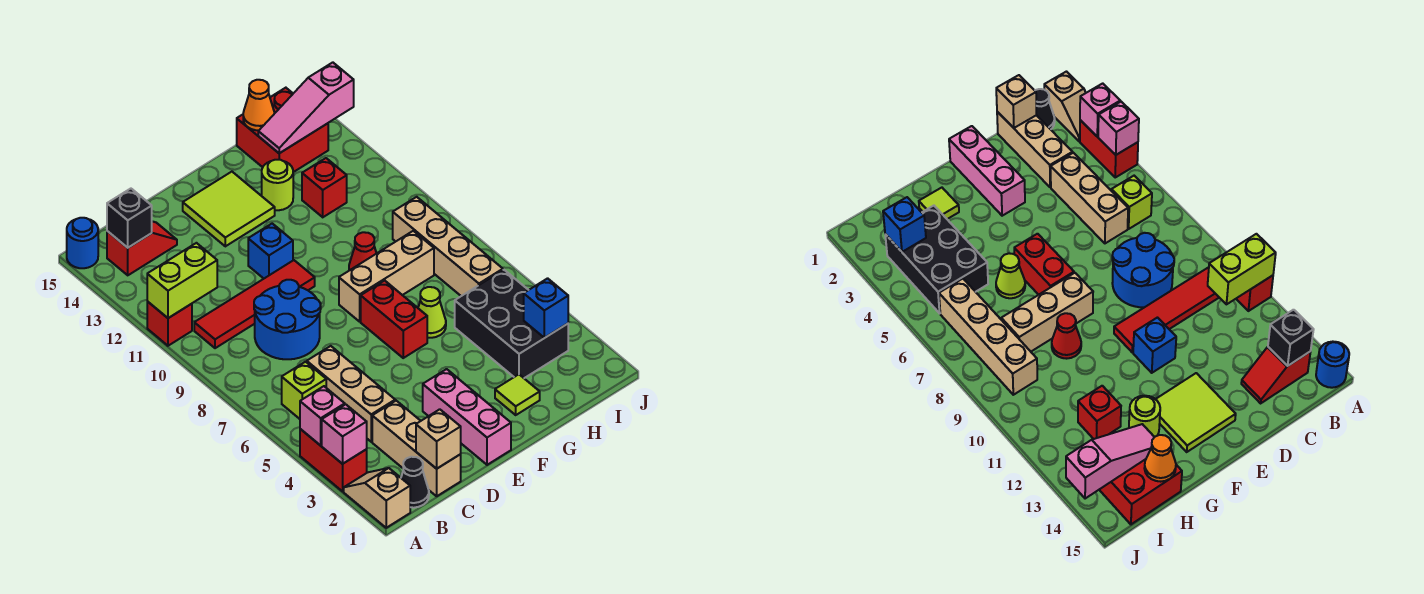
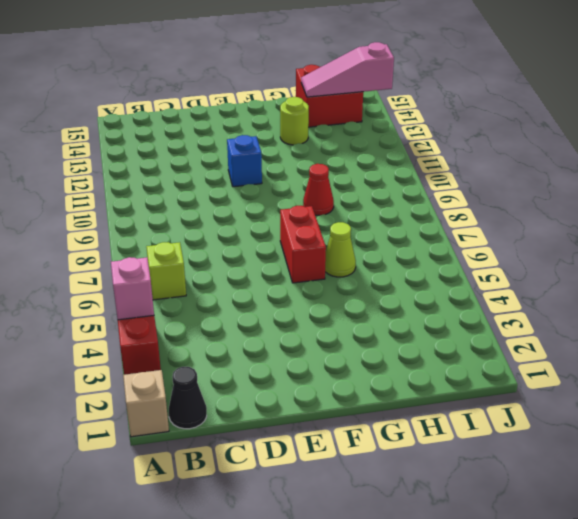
none -> red 1x1 brick [147,301,192,346]
none -> blue 1x1 round brick [67,218,98,268]
none -> red 1x4 tile [194,260,315,348]
none -> red 1x2 slope [107,221,177,275]

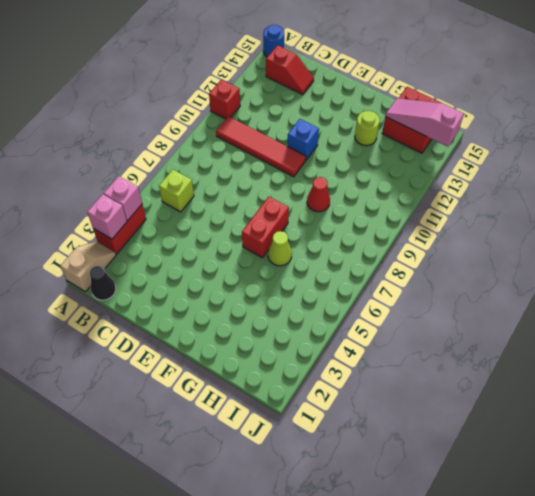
none -> tan 1x3 brick [372,401,461,496]
none -> tan 1x3 brick [307,346,395,442]
none -> blue 2x2 round brick [254,280,321,359]
none -> pink 1x3 brick [423,369,511,465]

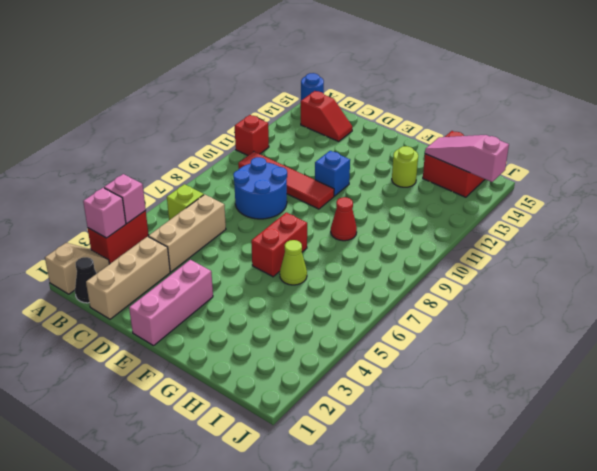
none -> lime 2x2 tile [183,172,275,246]
none -> tan 1x3 brick [339,231,434,322]
none -> lime 1x1 tile [495,374,540,415]
none -> black 2x3 brick [455,270,568,378]

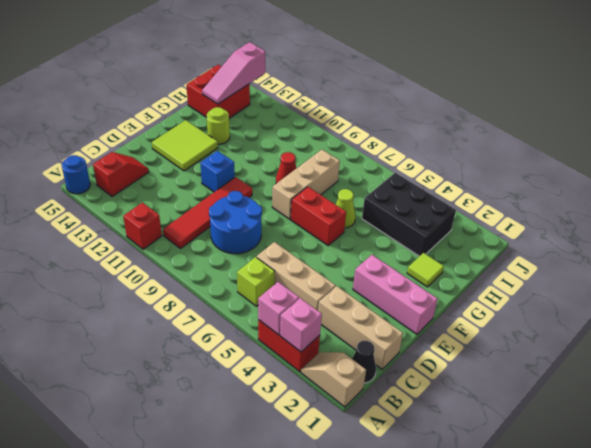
none -> red 1x1 brick [302,158,347,217]
none -> tan 1x4 brick [393,197,503,296]
none -> lime 1x2 brick [147,243,217,318]
none -> black 1x1 brick [107,189,152,248]

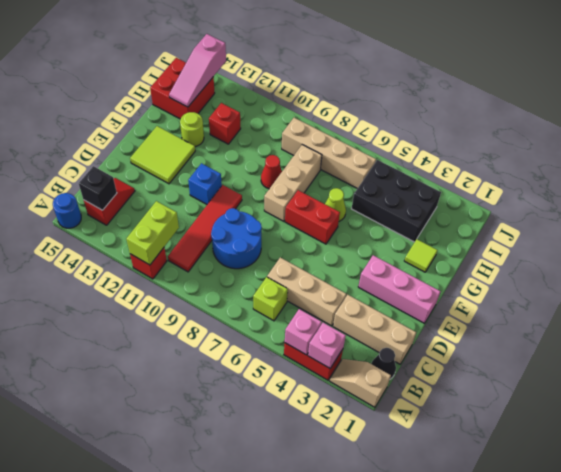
none -> tan 1x1 brick [416,409,461,469]
none -> orange 1x1 cone [243,80,275,130]
none -> blue 1x1 brick [524,278,568,338]

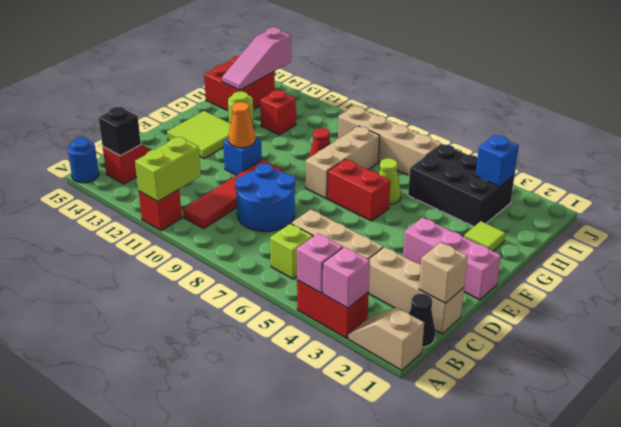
orange 1x1 cone [229,102,255,148] -> orange 1x1 cone moved to [243,80,275,130]

